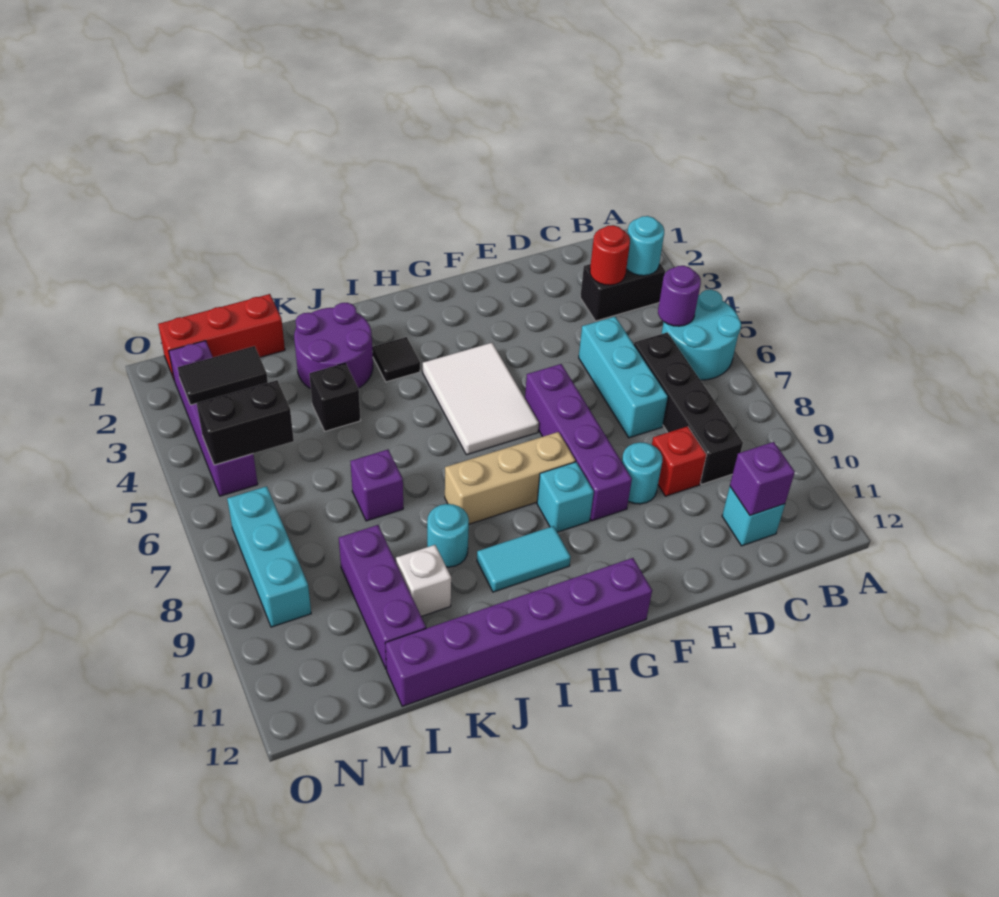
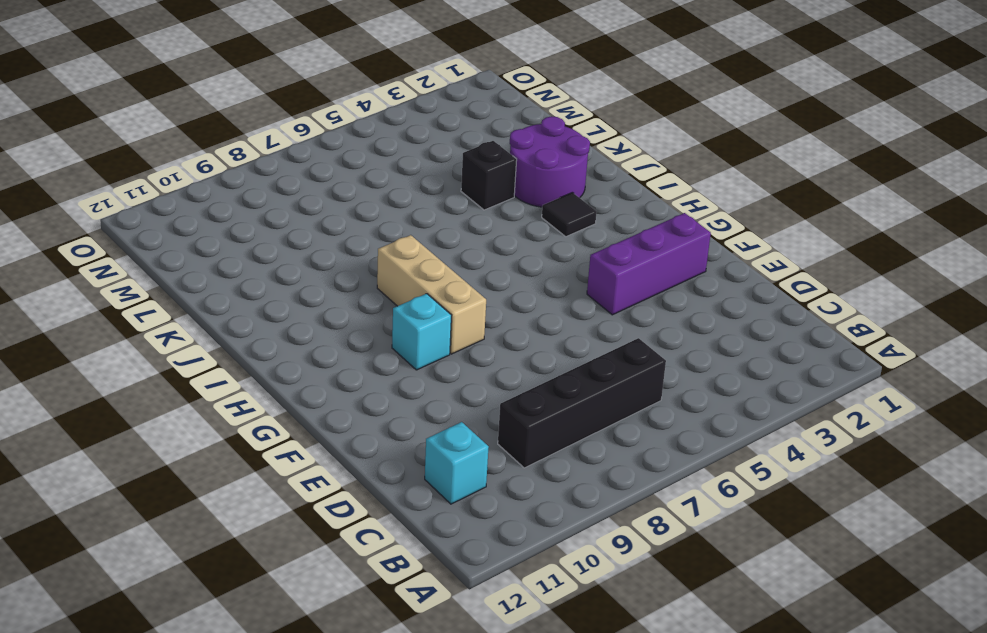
purple 1x3 brick [587,213,711,315] -> purple 1x3 brick moved to [339,525,426,669]
none -> cyan 2x2 round brick [662,290,741,380]
none -> black 1x2 brick [580,263,665,321]
none -> cyan 1x3 brick [579,317,668,438]

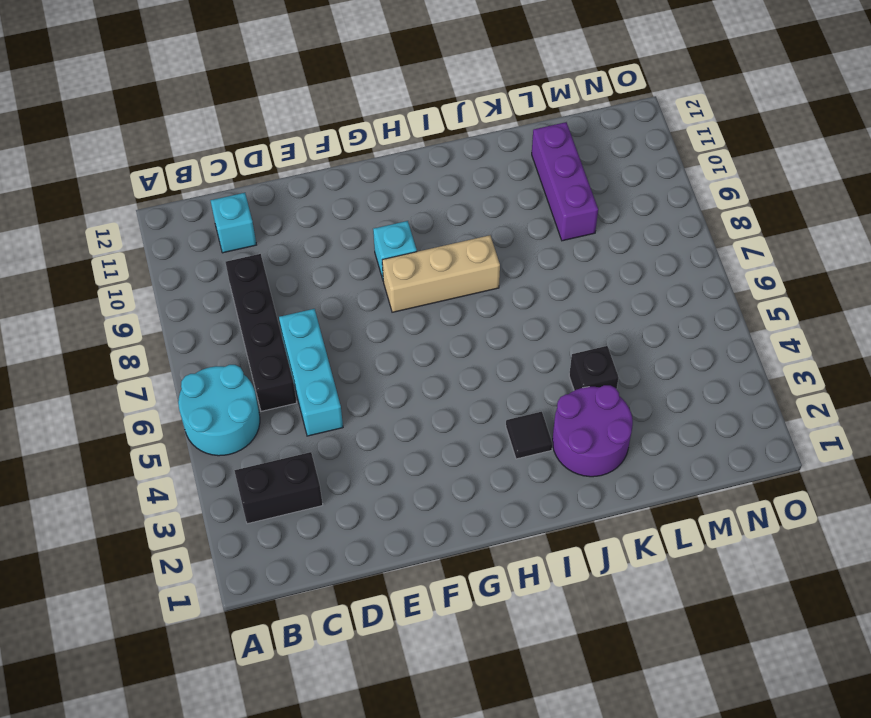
none -> red 1x1 brick [652,426,707,496]
none -> cyan 1x1 round brick [622,442,662,504]
none -> purple 1x4 brick [525,364,632,521]

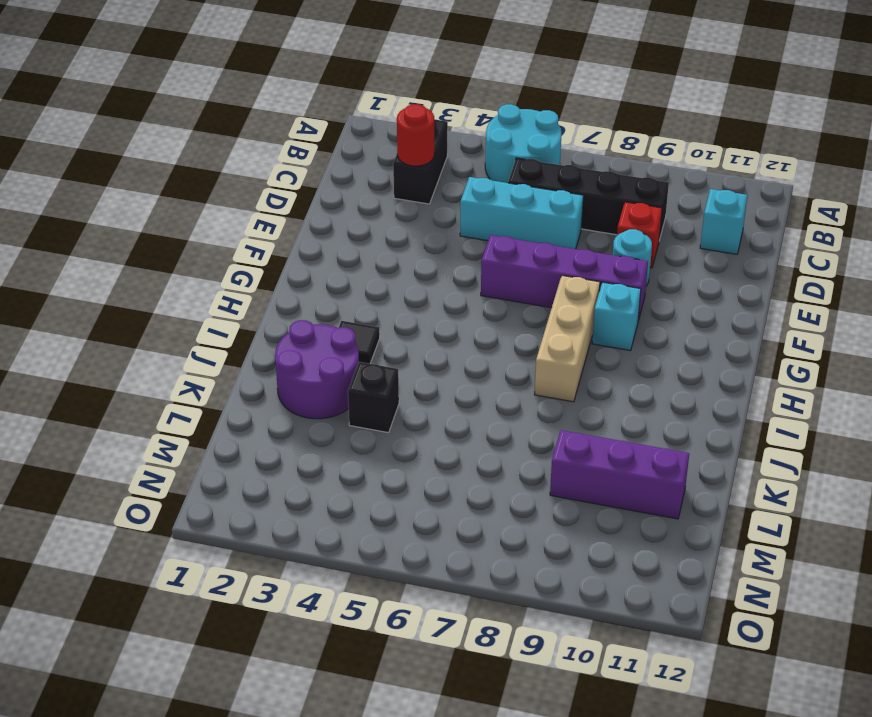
none -> white 2x3 tile [423,343,539,455]
none -> purple 1x6 brick [385,558,652,706]
none -> cyan 1x2 tile [477,526,571,592]

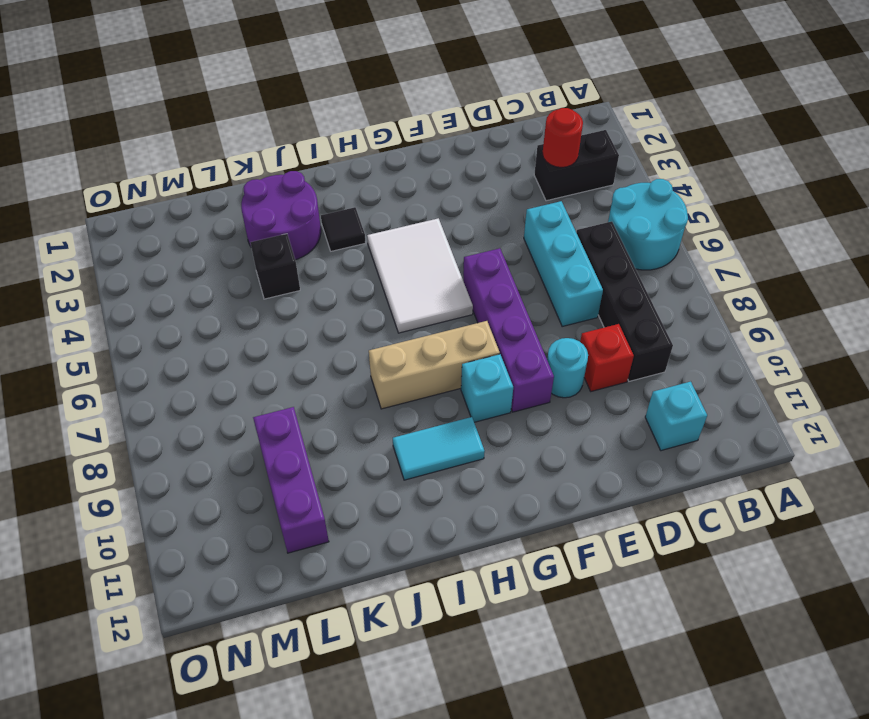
none -> purple 1x6 brick [385,558,652,706]
none -> cyan 1x1 round brick [427,504,469,567]
none -> purple 1x1 brick [351,450,403,521]

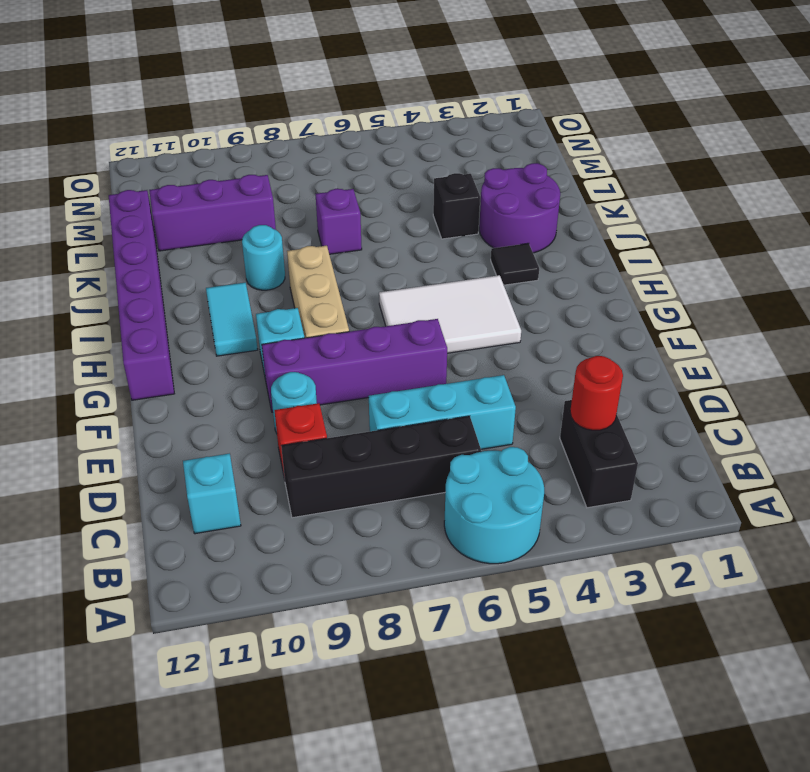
none -> white 1x1 brick [396,545,451,616]
none -> red 1x3 brick [158,294,285,379]
none -> purple 1x4 brick [169,341,258,496]

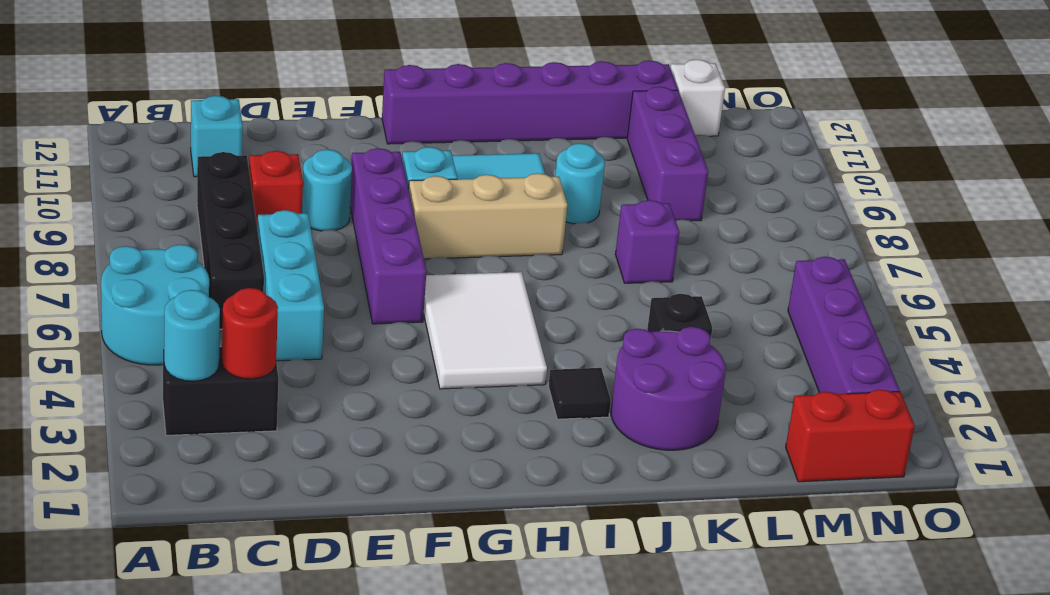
red 1x2 brick [786,389,915,482] -> red 1x3 brick [158,294,285,379]
white 1x1 brick [670,60,725,136] -> white 1x1 brick moved to [396,545,451,616]
none -> cyan 1x3 brick [227,486,311,627]
none -> purple 1x1 round brick [658,266,701,326]
none -> purple 1x1 brick [730,442,795,516]

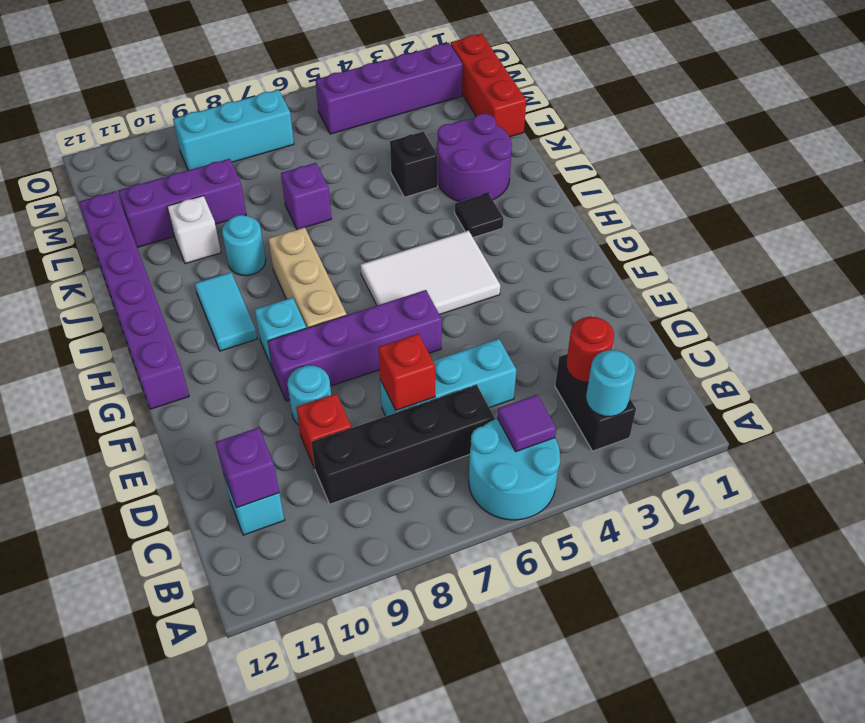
purple 1x1 tile [497,395,556,452] -> purple 1x1 round brick [658,266,701,326]
red 1x1 brick [378,334,435,410] -> none
none -> black 1x2 tile [178,346,268,405]
none -> black 1x2 brick [197,380,294,465]

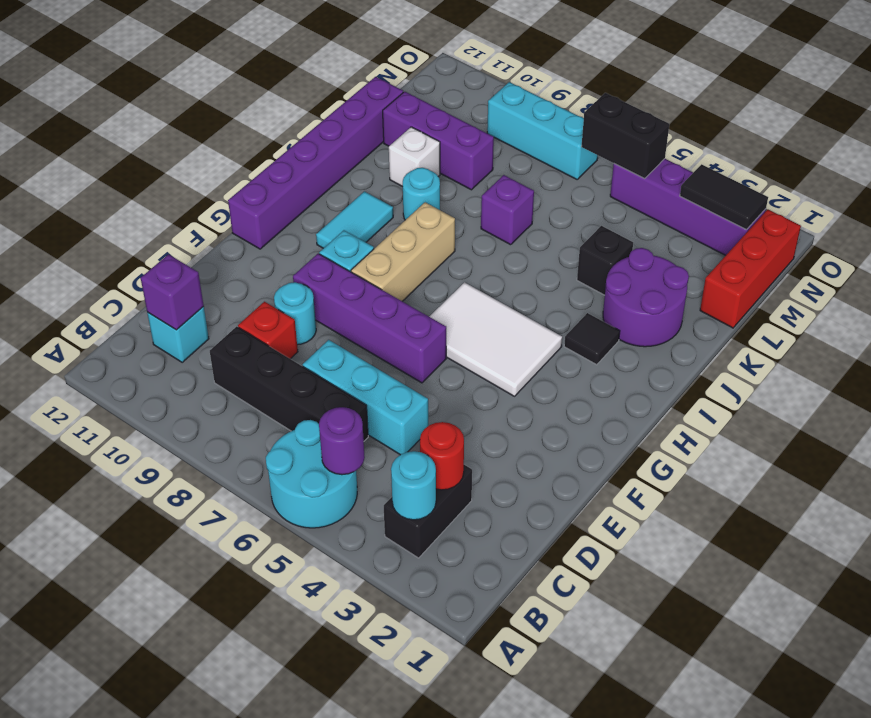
black 1x2 tile [680,164,768,230] -> black 1x2 tile turned to [178,346,268,405]
black 1x2 brick [581,93,669,179] -> black 1x2 brick turned to [197,380,294,465]

